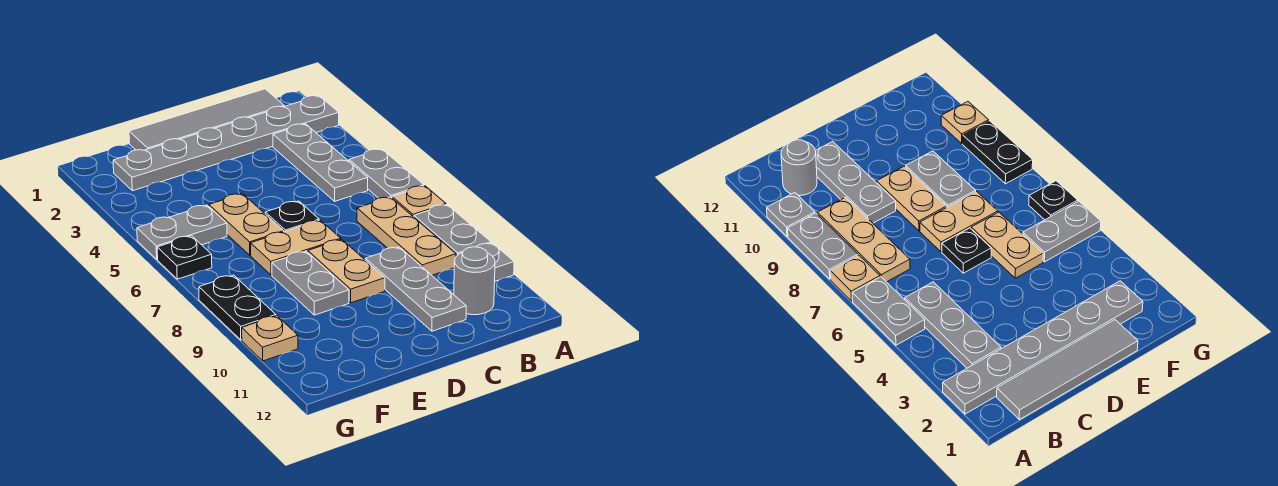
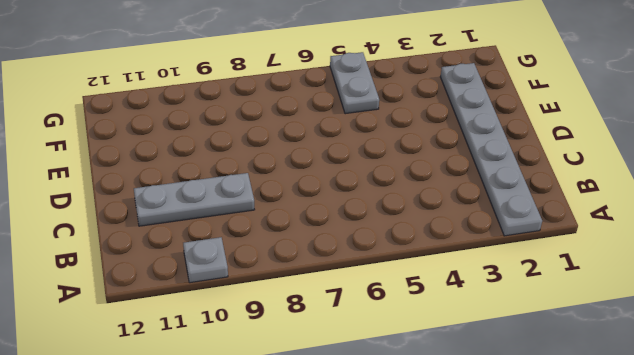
none -> grey 1x2 plate [349,149,424,198]
none -> tan 1x1 plate [392,186,446,217]
none -> grey 1x2 plate [414,205,491,257]

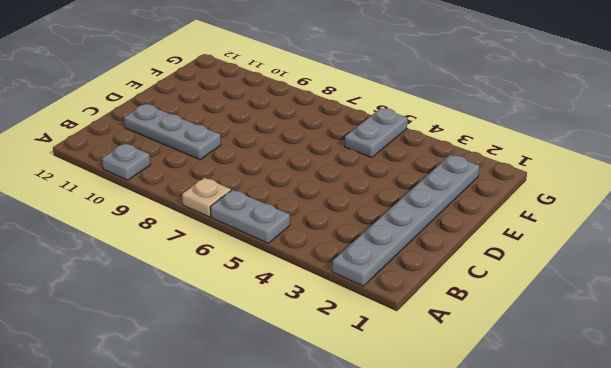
none -> grey 1x2 plate [414,205,491,257]
none -> grey 1x4 tile [129,89,284,150]
none -> grey 1x3 plate [273,124,368,201]

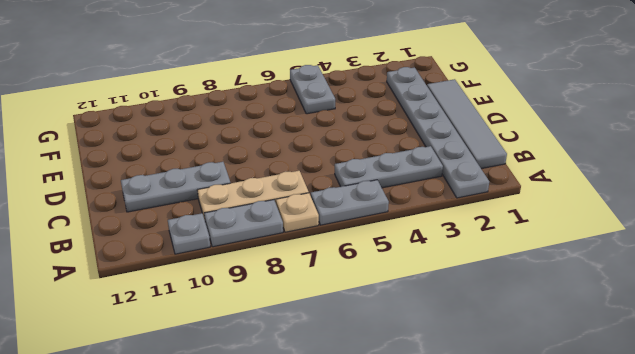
none -> grey 1x1 round brick [454,247,495,315]
none -> black 1x1 plate [265,201,319,232]
none -> tan 1x2 plate [251,220,341,275]

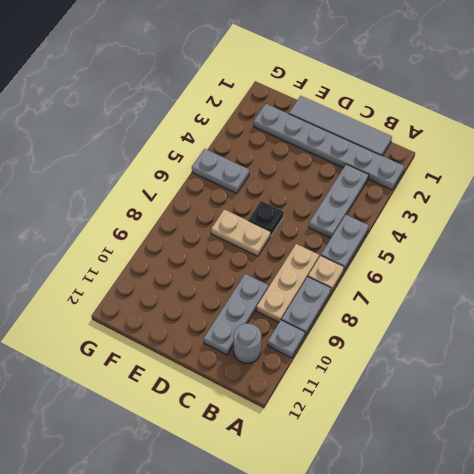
none -> tan 1x2 plate [308,239,385,303]
none -> tan 1x2 plate [209,194,284,255]
none -> grey 1x2 plate [272,251,349,315]

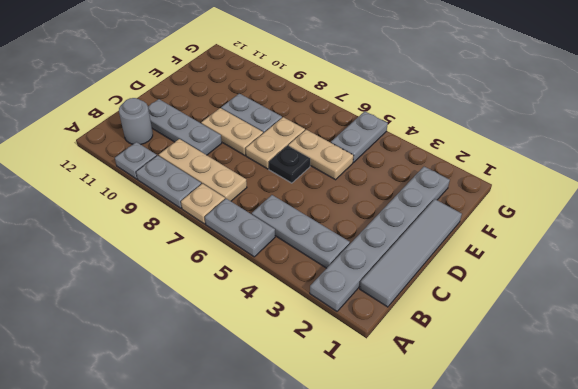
none -> black 1x1 plate [157,236,212,279]
none -> black 1x2 plate [199,275,276,340]
none -> tan 1x1 plate [242,316,298,361]

